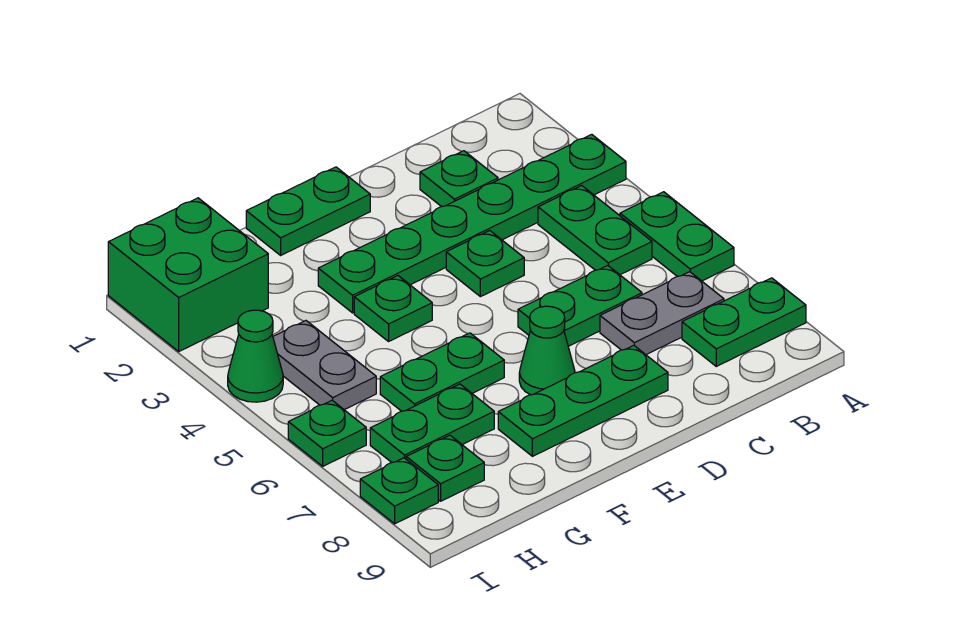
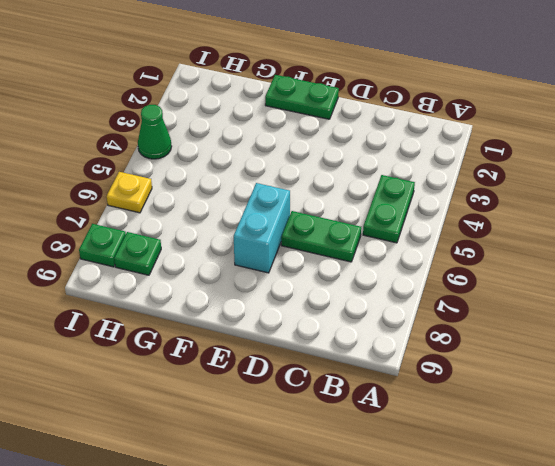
cyan 1x2 brick [234,183,290,273] -> green 1x1 cone [519,306,575,395]
yellow 1x1 plate [107,172,152,213] -> green 1x1 plate [288,400,366,466]
none -> green 1x6 plate [318,134,626,313]
none -> green 1x2 plate [620,192,734,281]
none -> green 1x2 plate [682,278,806,366]

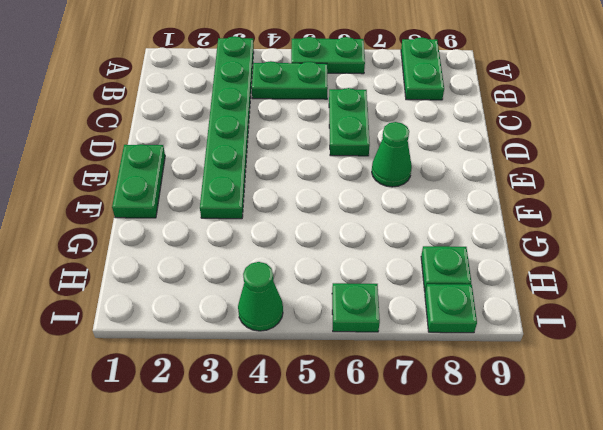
none -> grey 1x2 plate [600,272,724,355]
none -> green 1x1 plate [420,151,498,207]
none -> green 1x1 plate [446,231,524,297]

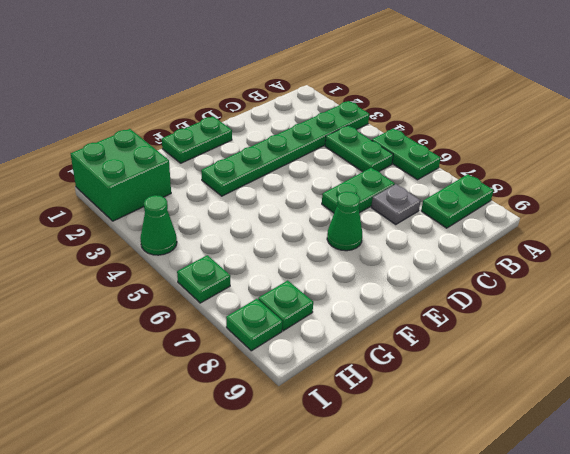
grey 1x1 plate [371,184,420,224] -> grey 1x2 plate [600,272,724,355]
none -> green 1x1 plate [420,151,498,207]
none -> green 1x1 plate [446,231,524,297]
none -> green 1x3 plate [498,345,668,456]

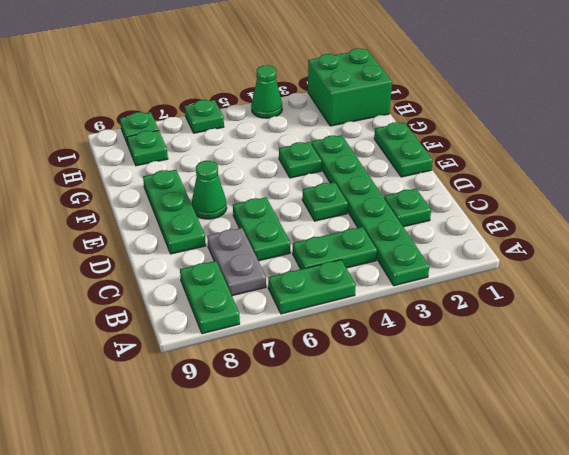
none -> green 1x2 plate [380,333,504,411]
none -> green 1x2 plate [370,384,494,462]
none -> grey 1x2 plate [273,321,376,410]

